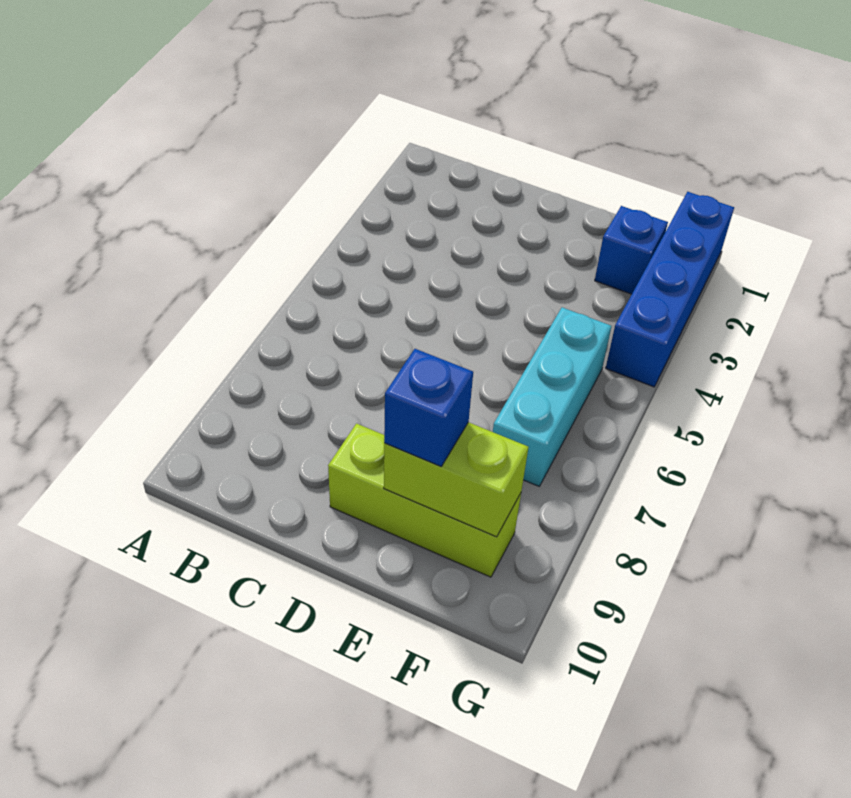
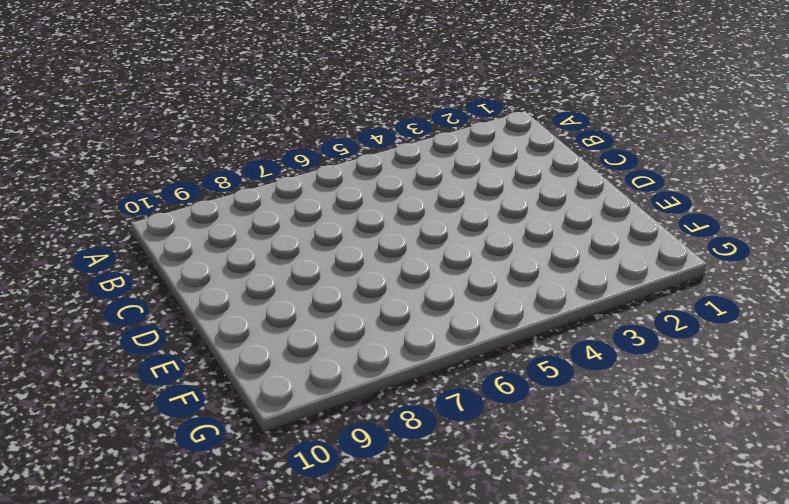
none -> lime 1x3 brick [328,424,521,577]
none -> blue 1x1 brick [595,206,668,294]

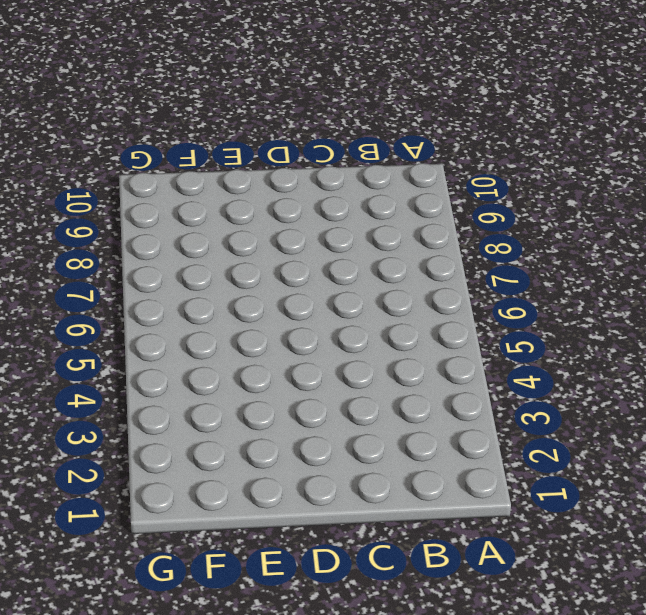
none -> lime 1x3 brick [328,424,521,577]
none -> blue 1x1 brick [595,206,668,294]

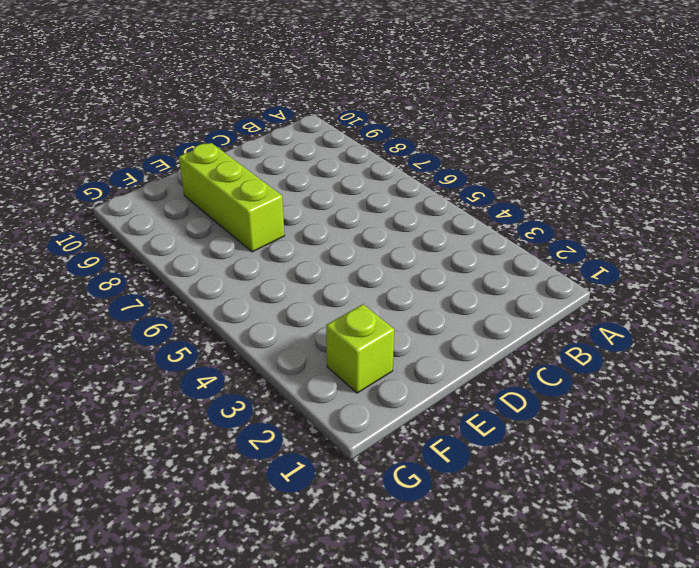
lime 1x3 brick [179,143,285,252] -> lime 1x3 brick turned to [328,424,521,577]
lime 1x1 brick [326,304,394,393] -> blue 1x1 brick [595,206,668,294]
none -> cyan 1x3 brick [493,307,611,486]
none -> blue 1x4 brick [606,192,734,387]

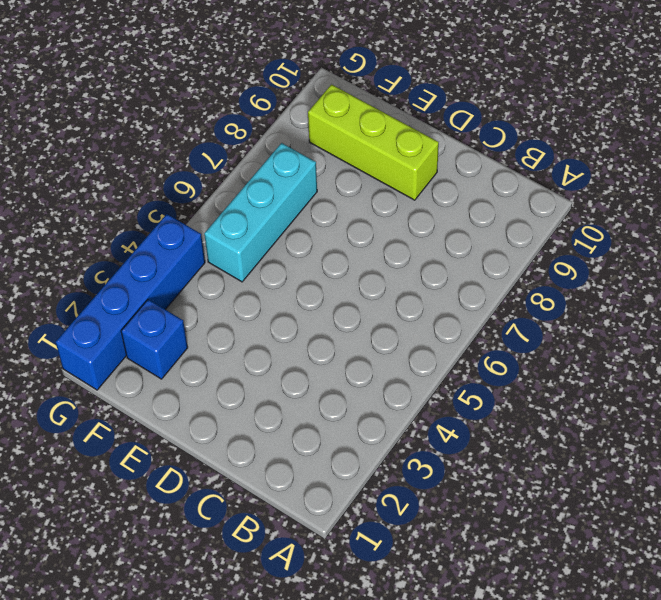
none -> lime 1x2 brick [384,422,528,537]
none -> blue 1x1 brick [384,349,473,466]

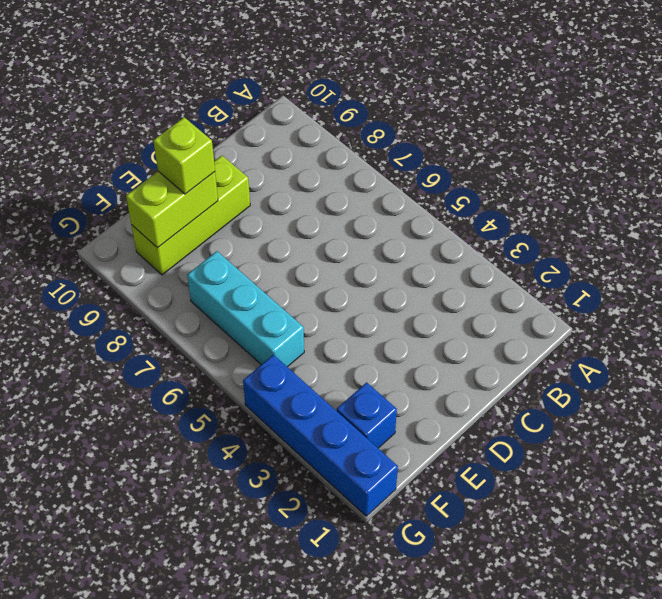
lime 1x1 brick [153,117,215,194] -> blue 1x1 brick [384,349,473,466]

